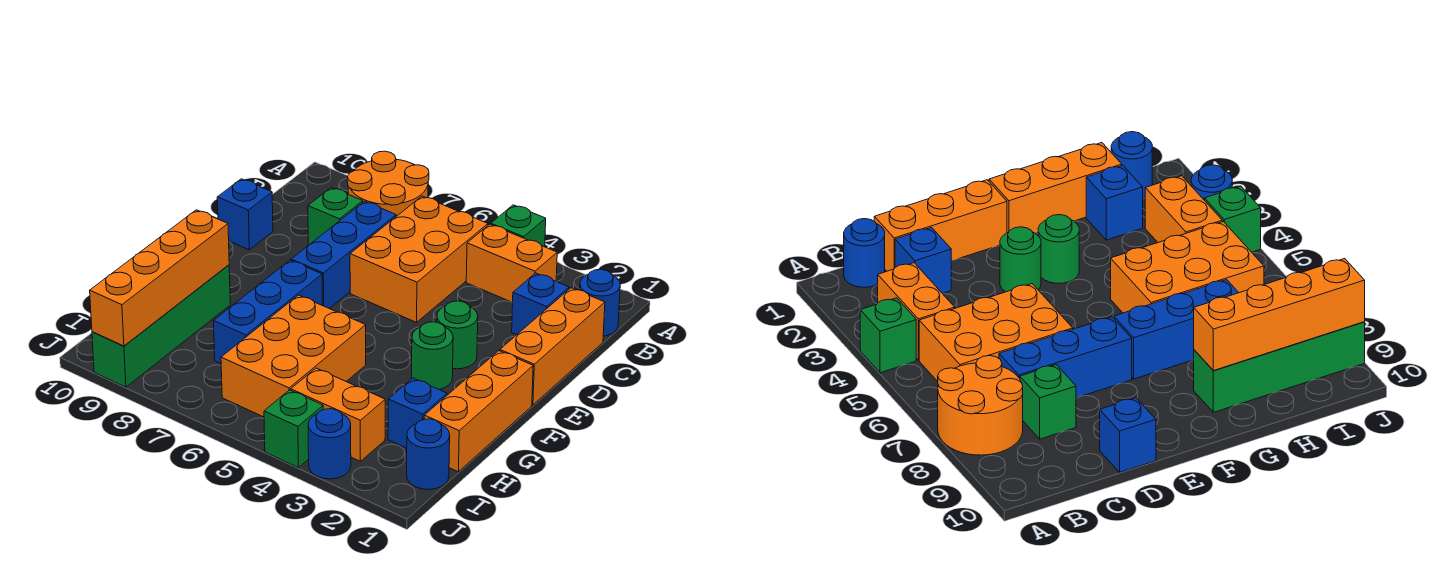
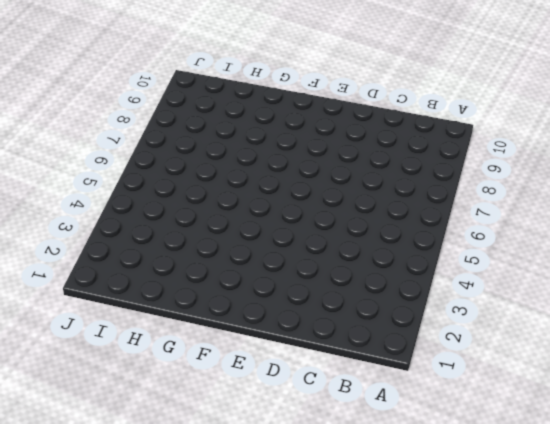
none -> green 1x1 brick [491,205,546,247]
none -> orange 2x2 round brick [347,151,429,216]
none -> blue 1x1 round brick [580,269,620,336]

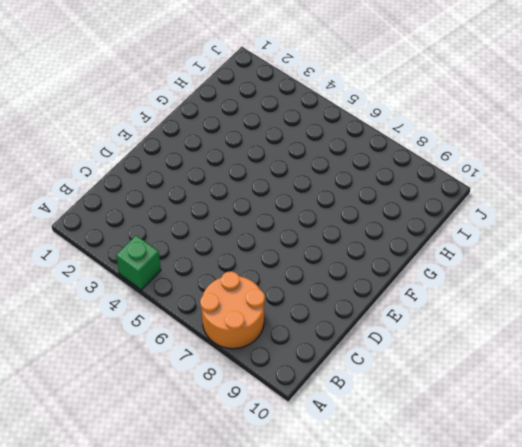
none -> blue 1x1 round brick [580,269,620,336]
none -> orange 1x2 brick [466,224,557,303]
none -> orange 2x3 brick [350,196,488,322]

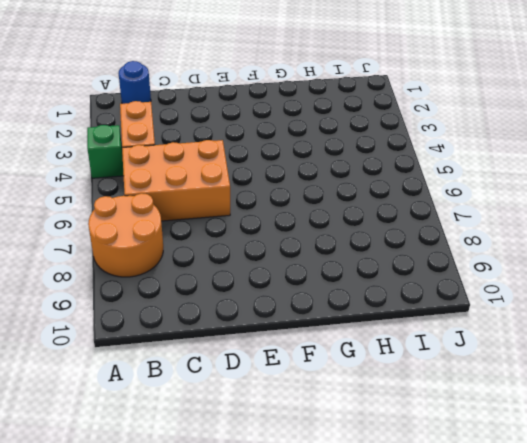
none -> orange 1x3 brick [500,288,605,405]
none -> blue 1x1 brick [512,273,569,335]
none -> blue 1x3 brick [291,201,396,309]

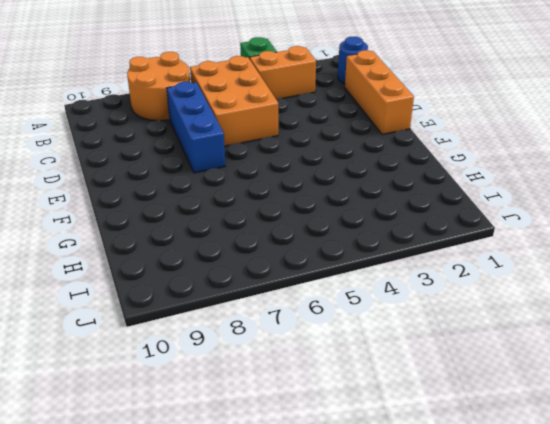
none -> blue 1x1 brick [512,273,569,335]
none -> green 1x1 brick [308,187,363,245]
none -> blue 1x1 brick [217,179,273,250]

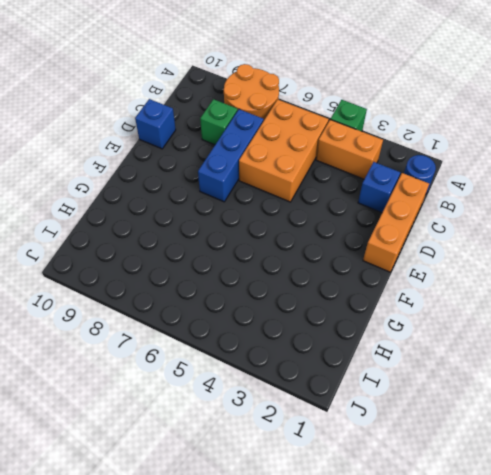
none -> green 1x1 round brick [437,301,478,369]
none -> orange 1x3 brick [424,351,533,472]
none -> green 1x1 round brick [412,322,453,390]

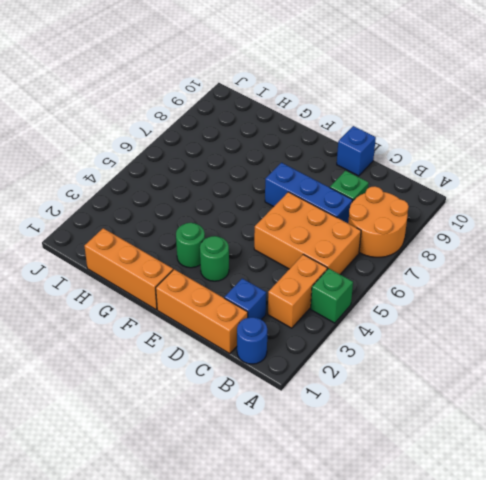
none -> blue 1x3 brick [214,260,322,364]
none -> orange 2x3 brick [221,295,366,417]
none -> green 1x4 brick [92,265,230,387]

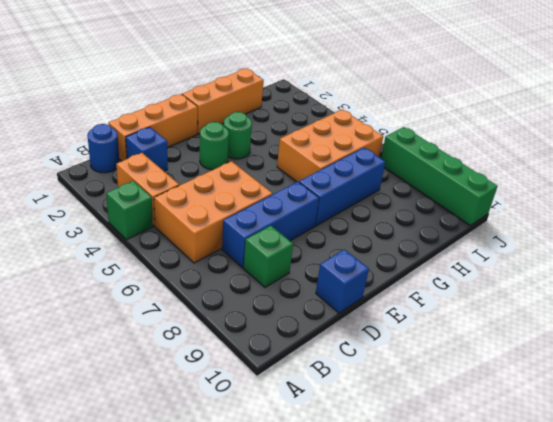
green 1x4 brick [381,127,498,226] -> green 1x4 brick turned to [92,265,230,387]
none -> orange 2x2 round brick [347,151,429,216]
none -> blue 1x1 brick [388,378,447,448]
none -> blue 1x1 round brick [407,419,450,490]

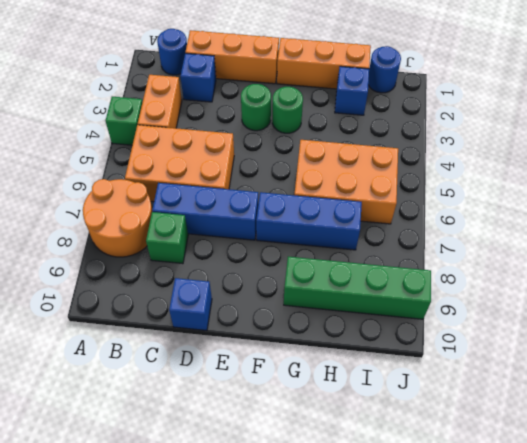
none -> orange 1x2 brick [291,368,385,461]
none -> blue 1x1 round brick [308,409,351,479]
none -> green 1x1 brick [264,390,323,468]

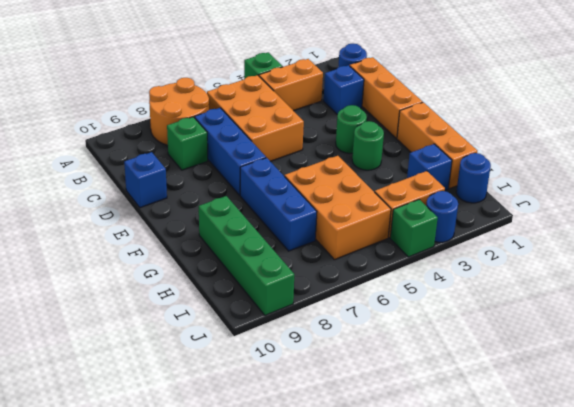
none -> orange 1x4 brick [90,210,229,346]

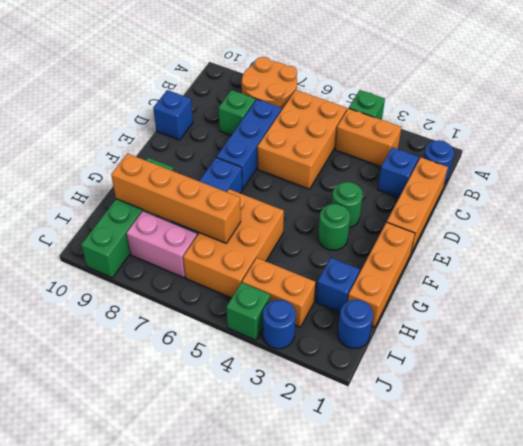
orange 1x4 brick [111,154,241,243] -> orange 1x4 brick turned to [90,210,229,346]
pink 1x2 brick [127,211,197,278] -> none

